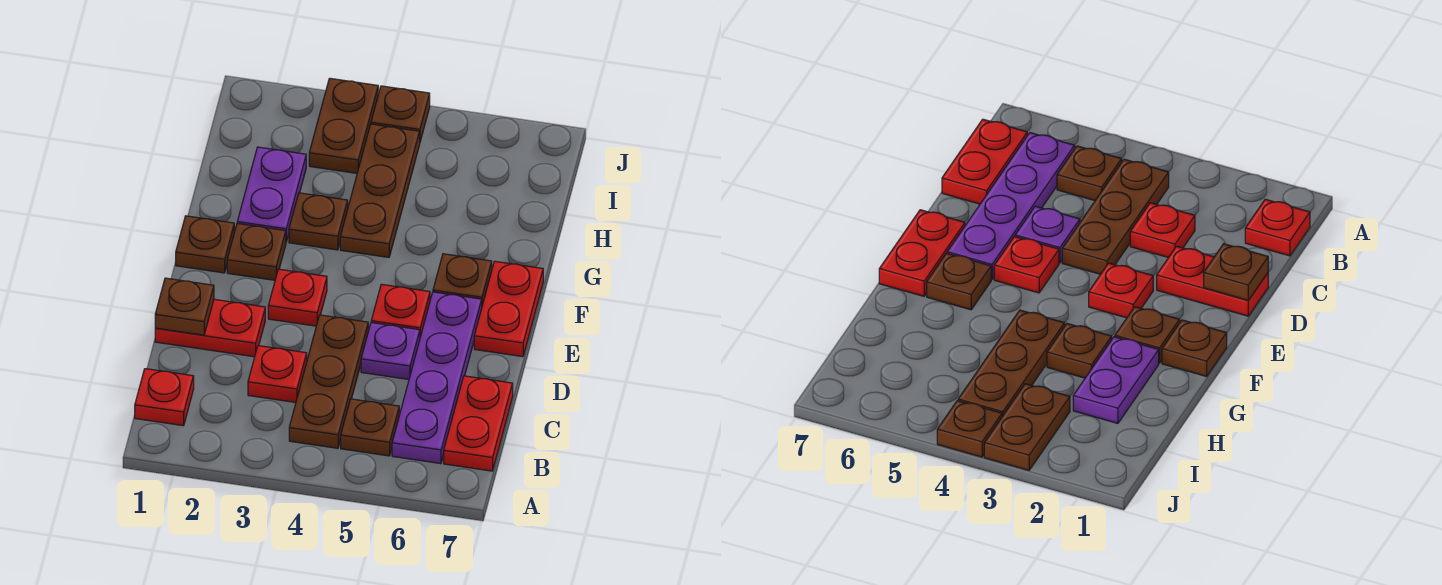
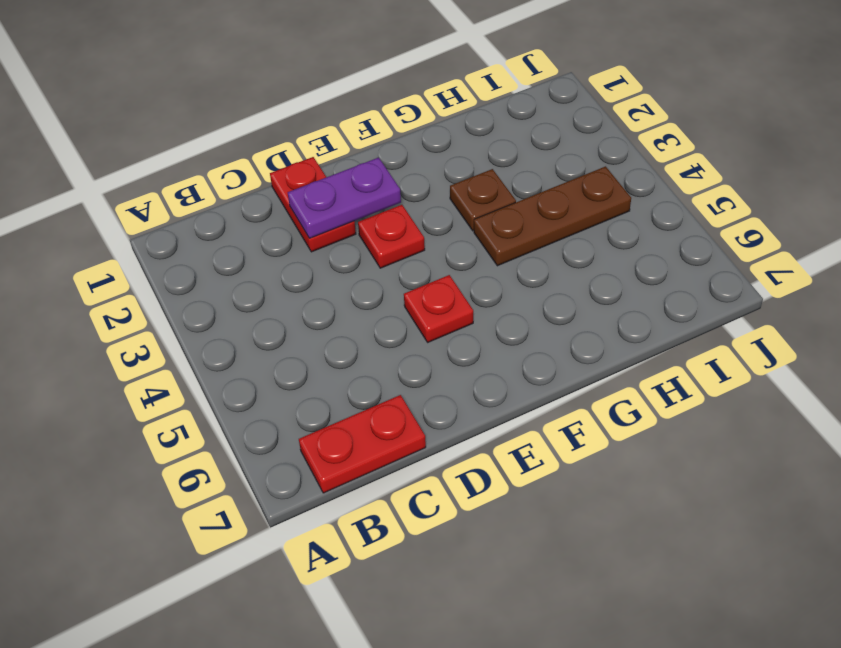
purple 1x2 plate [288,158,401,238] -> purple 1x2 plate moved to [237,147,306,242]
none -> red 1x1 plate [135,369,194,426]
none -> brown 1x3 plate [289,315,368,448]
none -> brown 1x1 plate [341,399,399,456]

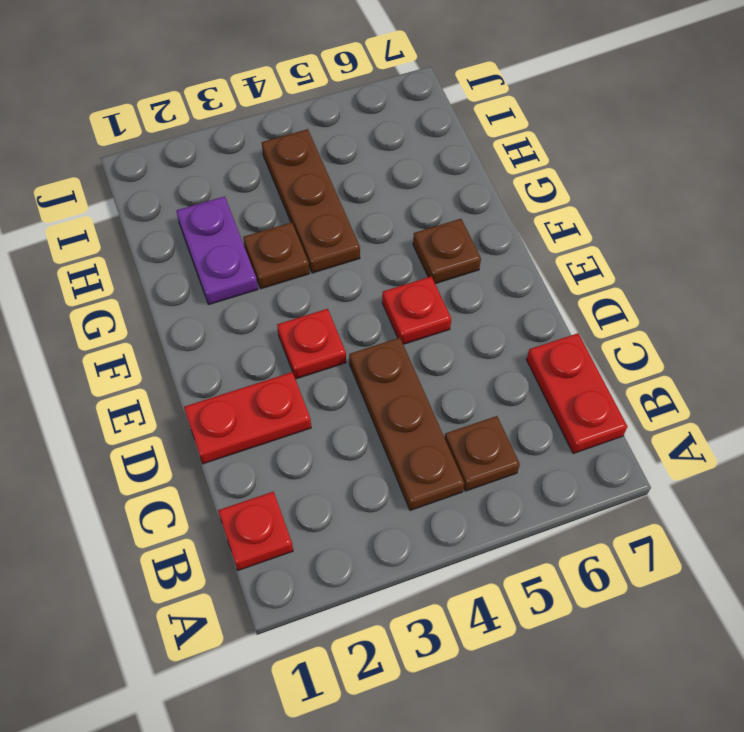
none -> purple 1x4 plate [392,292,482,464]
none -> red 1x1 plate [248,346,307,402]
none -> purple 1x1 plate [361,323,420,379]

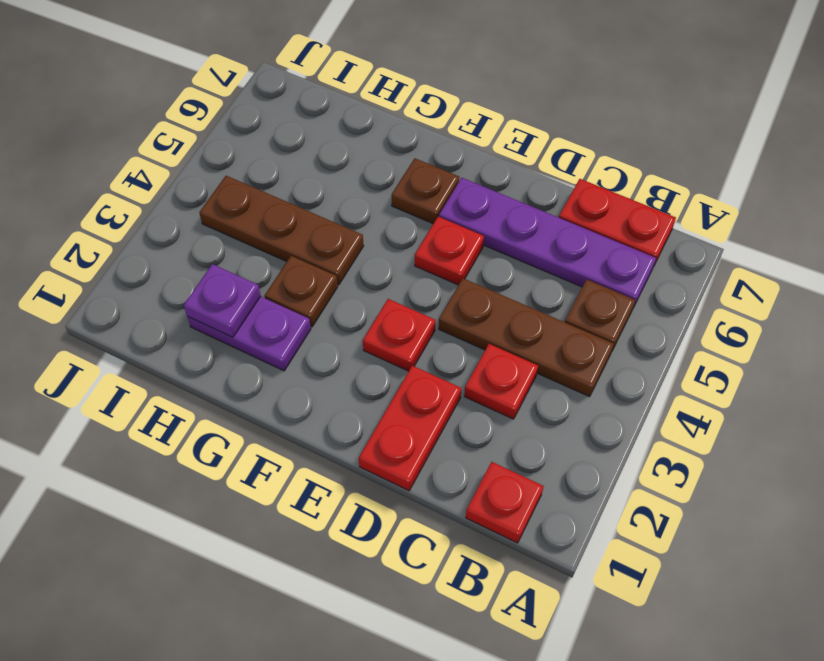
purple 1x1 plate [184,264,261,337] -> purple 1x1 plate moved to [361,323,420,379]
none -> red 1x2 plate [474,261,543,357]
none -> brown 1x1 plate [176,216,234,273]
none -> brown 1x1 plate [227,223,286,280]

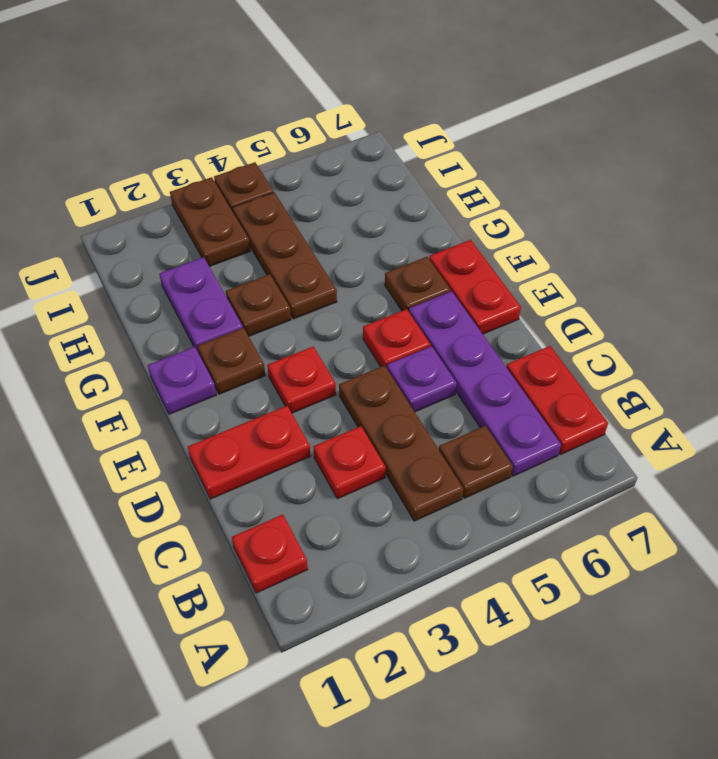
purple 1x1 plate [148,347,216,414] -> brown 1x1 plate [176,216,234,273]
none -> brown 1x1 plate [155,278,214,335]

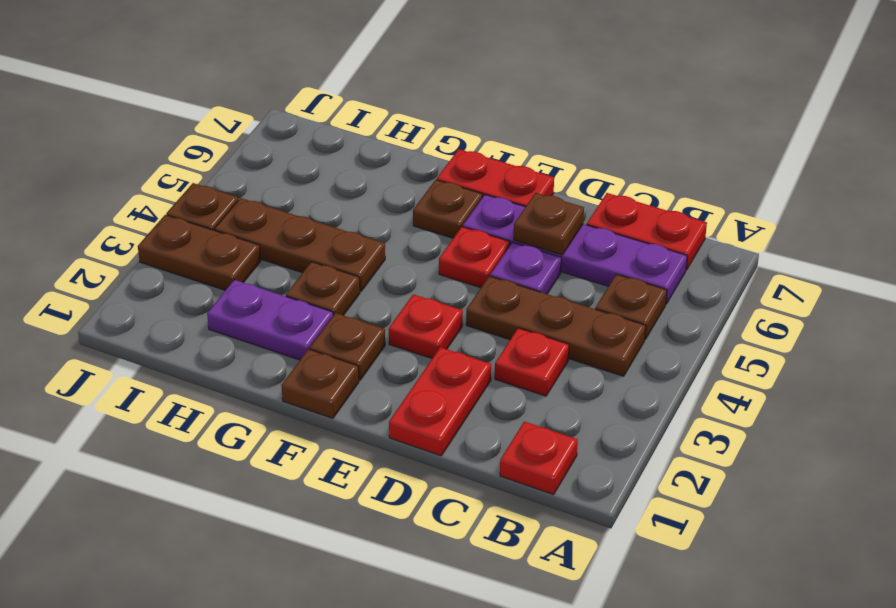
brown 1x1 plate [514,193,584,255] -> brown 1x1 plate moved to [155,278,214,335]

